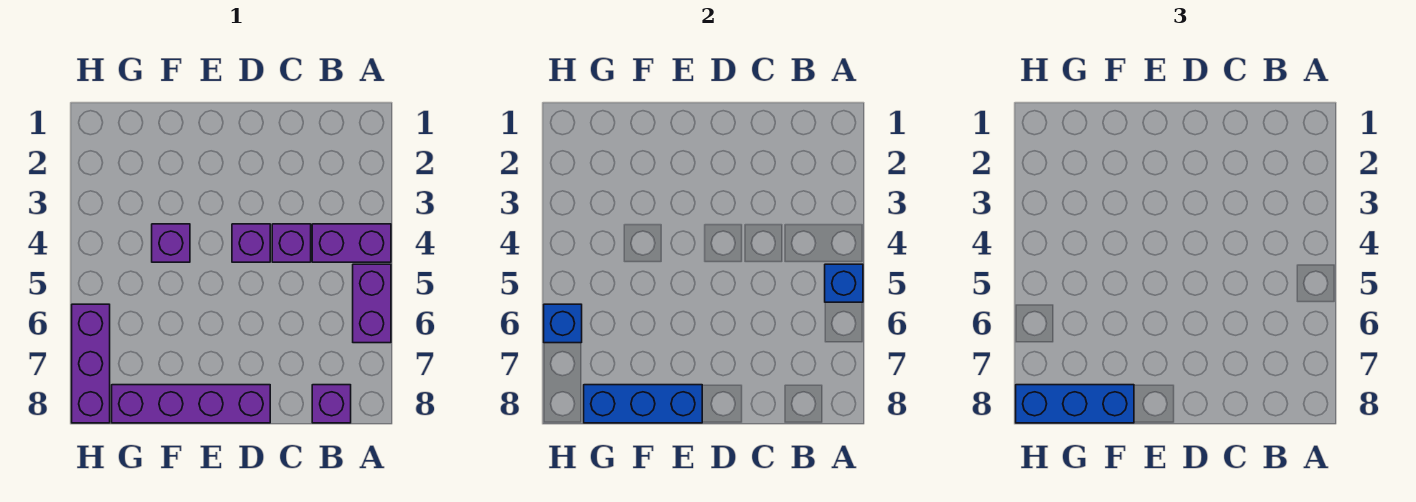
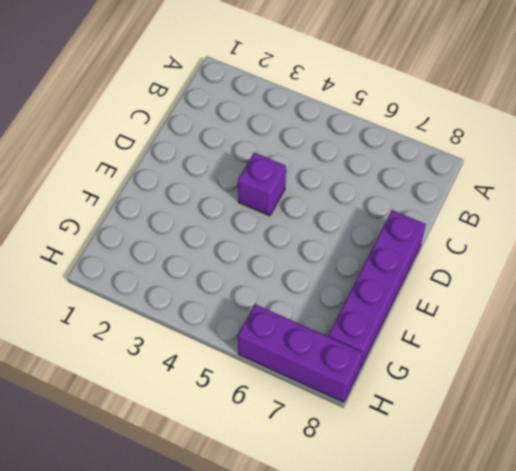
none -> purple 1x2 brick [312,224,391,262]
none -> purple 1x2 brick [353,264,391,343]
none -> purple 1x1 brick [312,385,351,423]

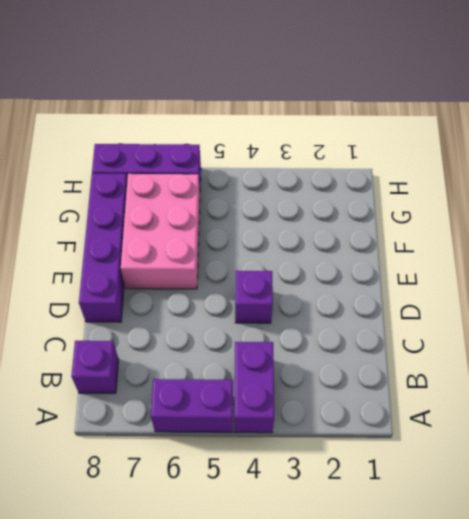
pink 2x3 brick [121,174,200,289] -> none
none -> purple 1x1 brick [272,224,311,262]
none -> purple 1x1 brick [152,224,190,262]
none -> blue 1x1 brick [825,264,863,302]

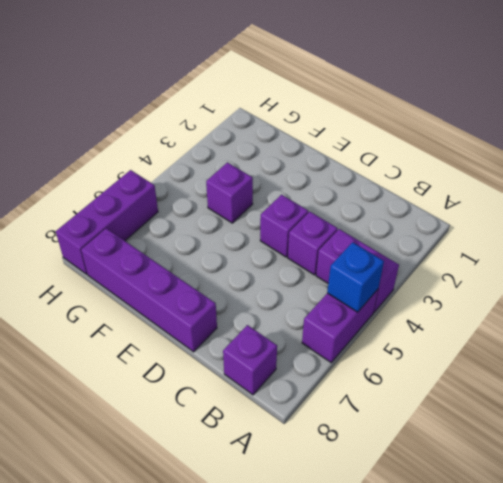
none -> blue 1x3 brick [584,385,702,423]
none -> blue 1x1 brick [544,304,582,343]
none -> blue 1x3 brick [1016,385,1134,423]

